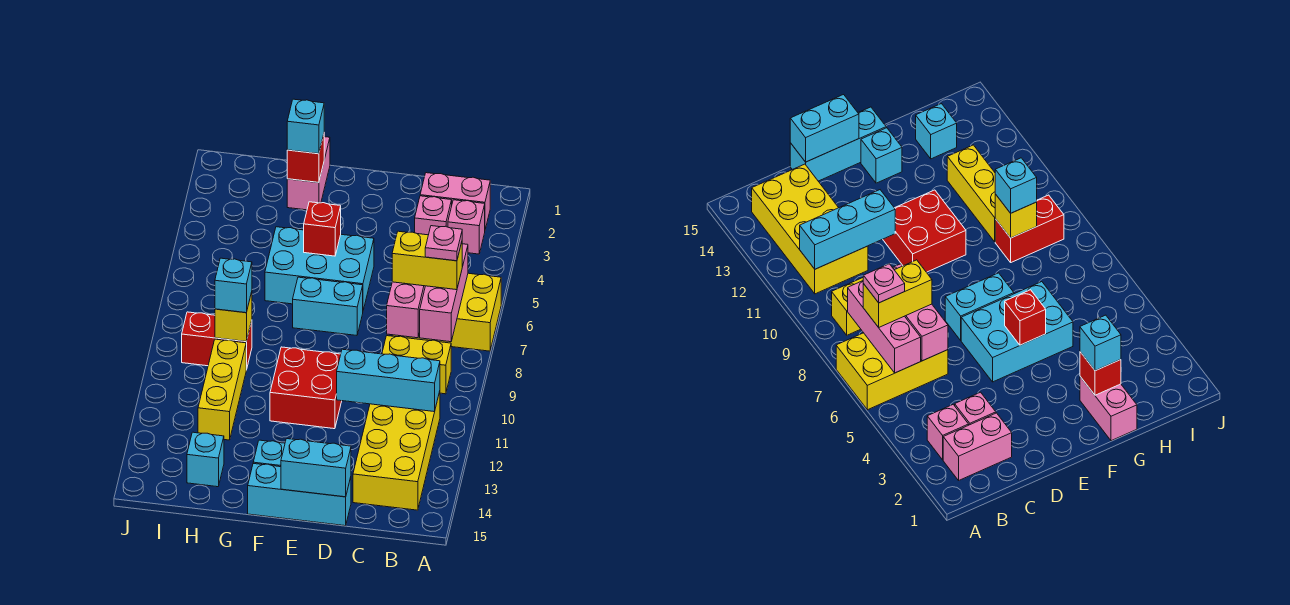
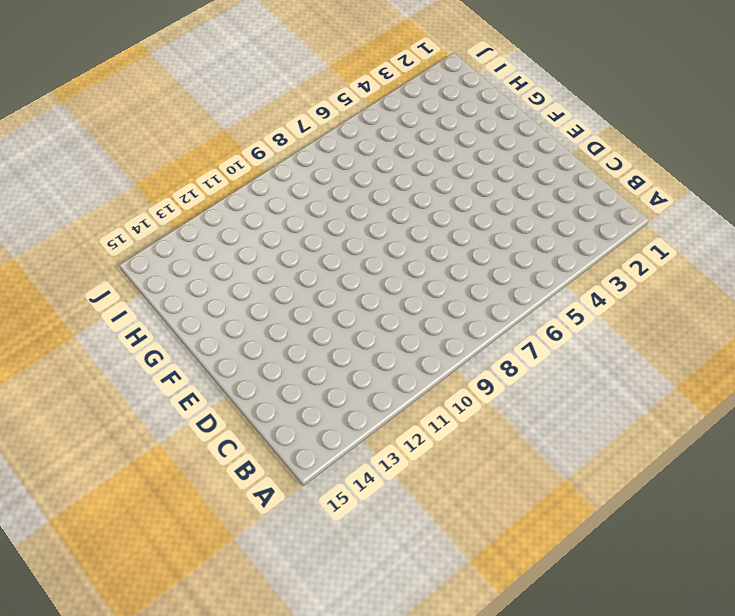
none -> yellow 2x3 brick [392,273,501,351]
none -> pink 1x2 brick [420,173,490,229]
none -> pink 1x1 brick [448,200,485,254]

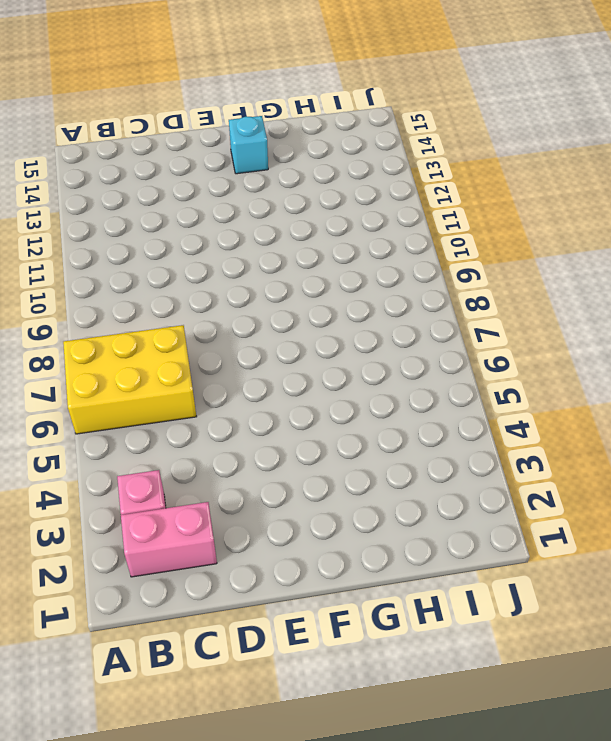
none -> yellow 1x2 brick [382,336,451,394]
none -> yellow 2x4 brick [353,391,440,510]
none -> pink 1x1 brick [415,196,452,235]

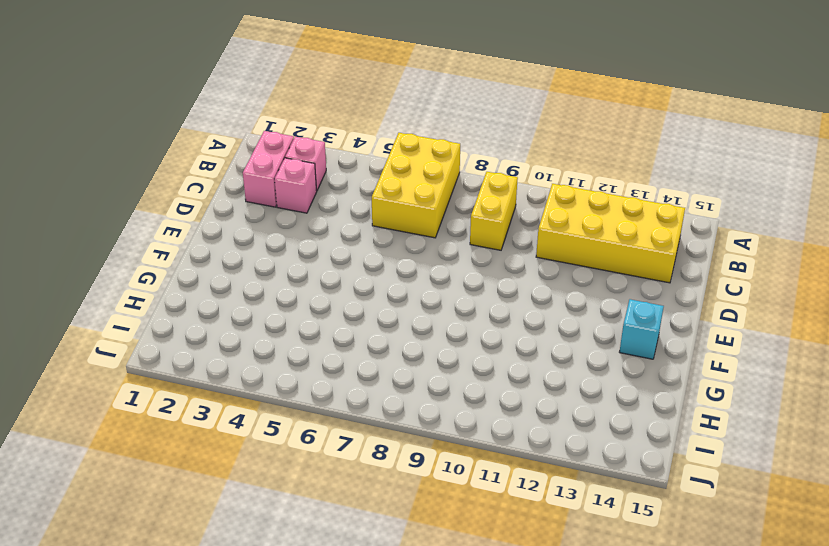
none -> cyan 1x3 brick [248,463,351,526]
none -> cyan 2x3 brick [265,227,374,310]
none -> cyan 1x2 brick [293,277,363,335]

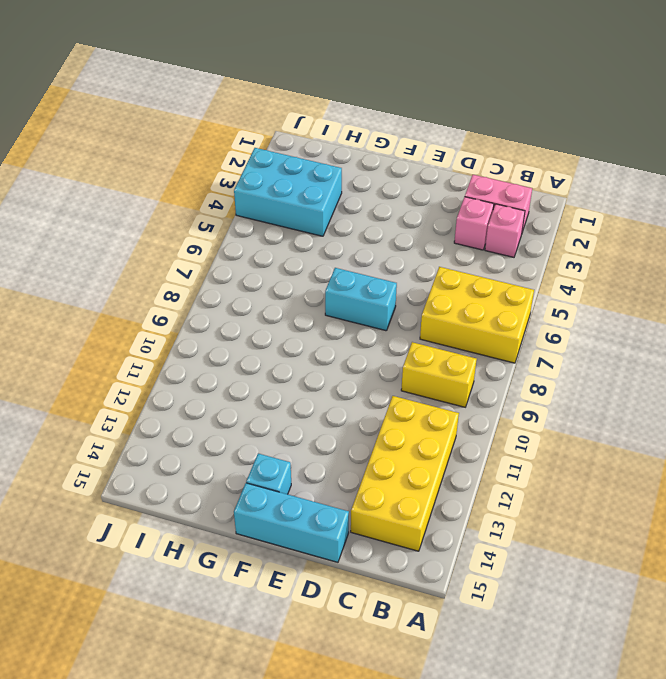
cyan 2x3 brick [234,148,342,236] -> cyan 2x3 brick moved to [265,227,374,310]
none -> red 2x2 brick [270,347,342,429]
none -> pink 1x2 brick [287,137,330,210]
none -> red 1x2 brick [182,312,252,370]

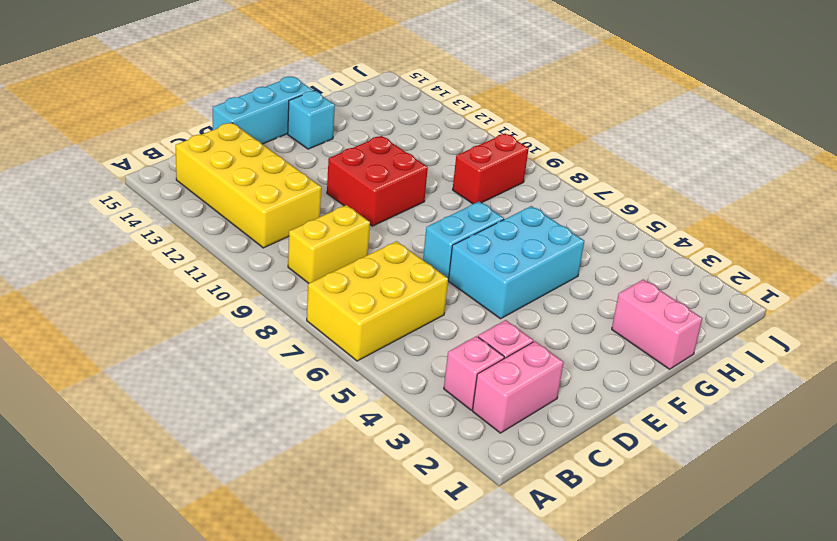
none -> yellow 1x3 brick [198,339,246,440]
none -> cyan 1x1 brick [187,432,224,487]
none -> pink 1x3 brick [420,244,468,342]

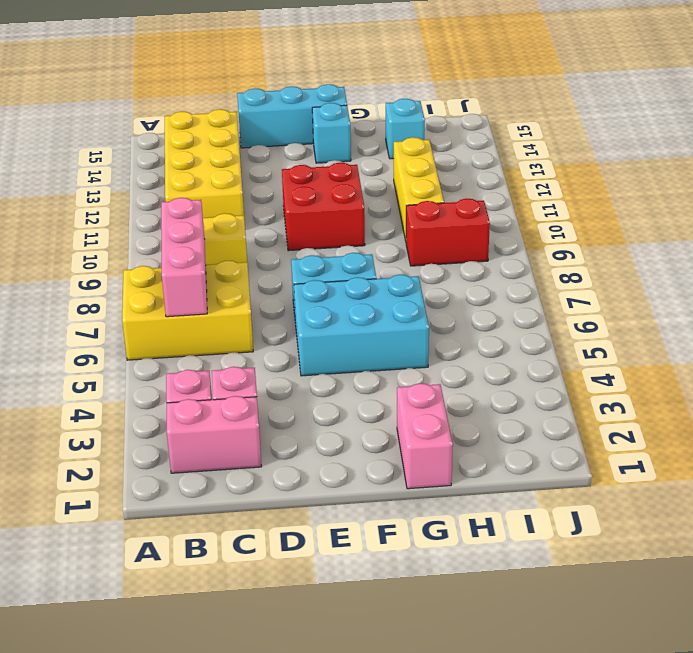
none -> cyan 1x3 brick [337,349,440,412]
none -> pink 1x3 brick [387,282,425,338]
none -> cyan 1x2 brick [281,439,351,497]

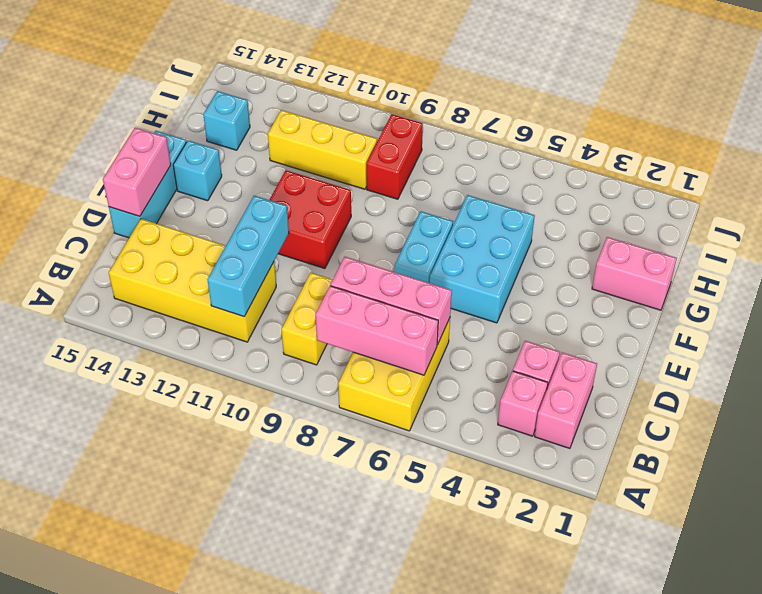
pink 1x2 brick [103,128,171,216] -> cyan 1x2 brick [281,439,351,497]
none -> red 1x1 brick [304,202,341,256]
none -> red 1x1 brick [287,135,324,183]
none -> yellow 1x1 brick [215,292,252,342]

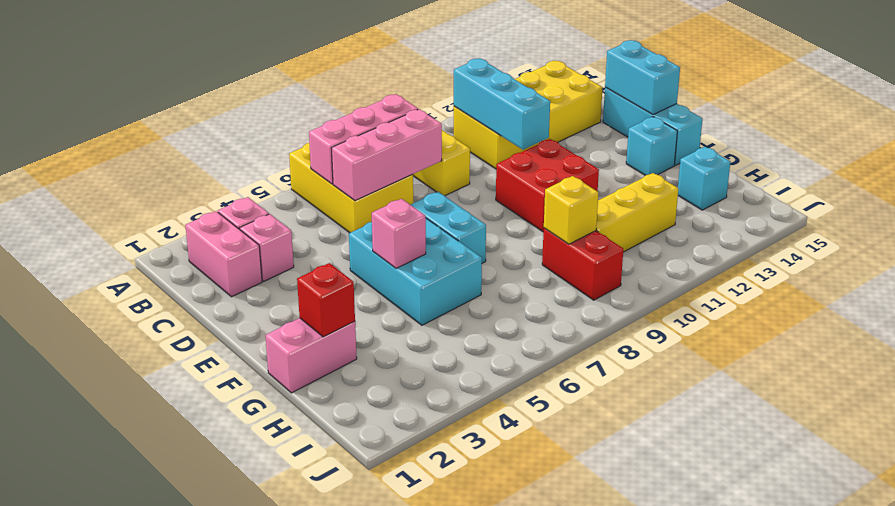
pink 1x1 brick [372,199,426,268] -> red 1x1 brick [304,202,341,256]
none -> yellow 1x2 brick [392,231,462,290]
none -> cyan 1x1 brick [287,99,324,154]
none -> cyan 1x1 brick [215,258,252,313]

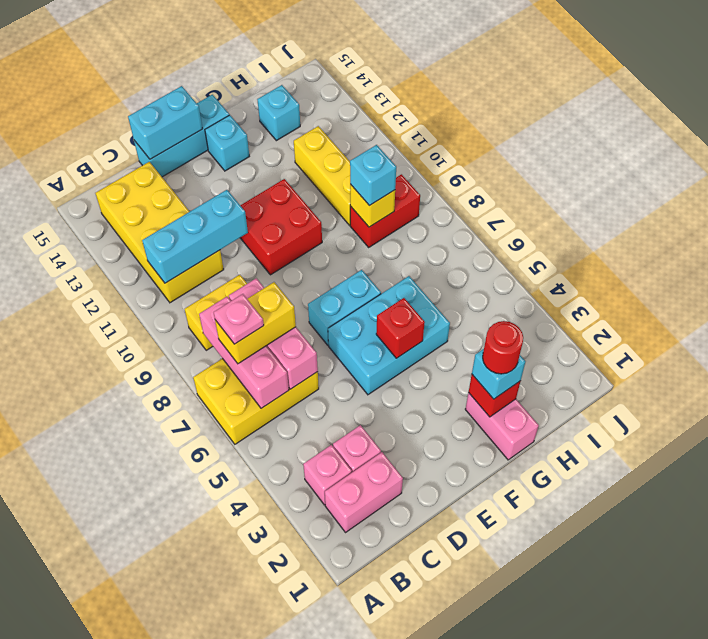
red 1x1 round brick [483,321,523,374] -> none

